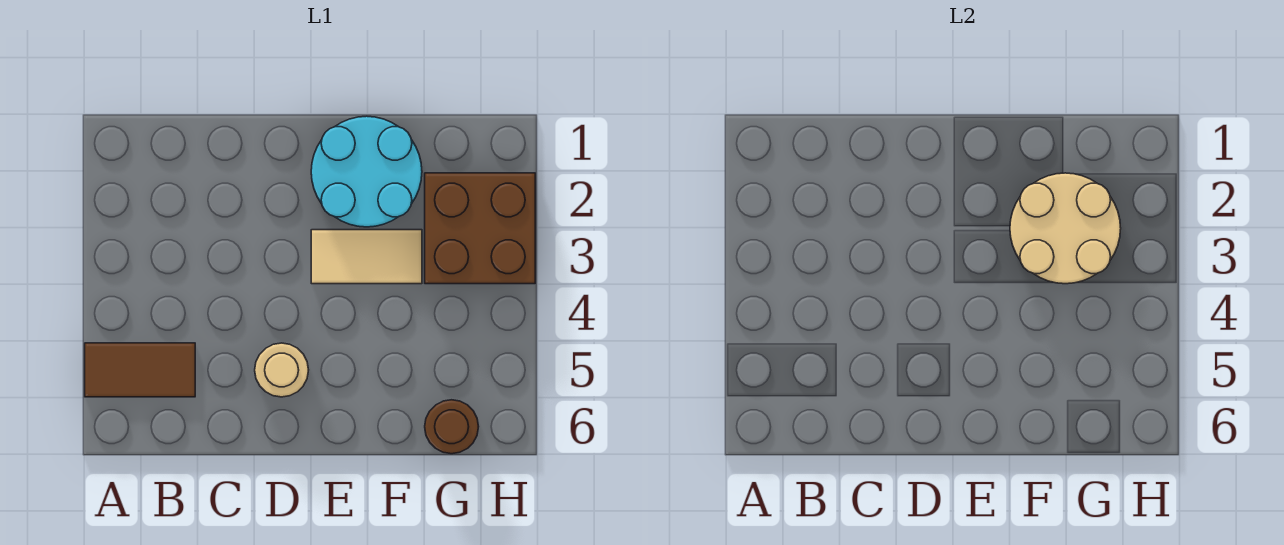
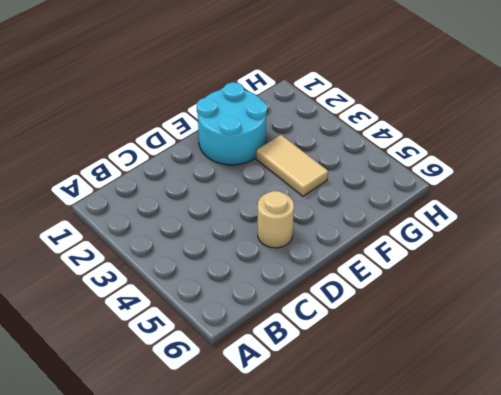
tan 1x2 tile [256,135,328,196] -> tan 1x2 tile turned to [311,230,422,284]
none -> brown 1x2 tile [85,343,195,397]
none -> brown 2x2 brick [425,173,535,284]

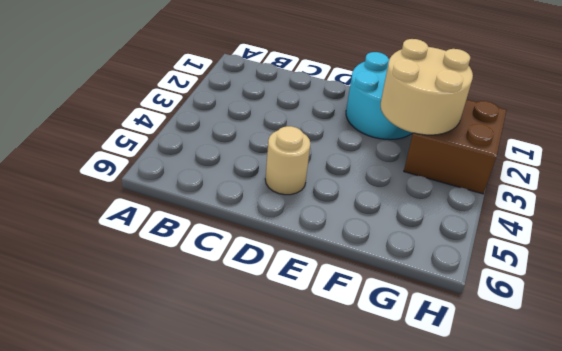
none -> brown 1x2 tile [85,343,195,397]
none -> tan 1x2 tile [311,230,422,284]

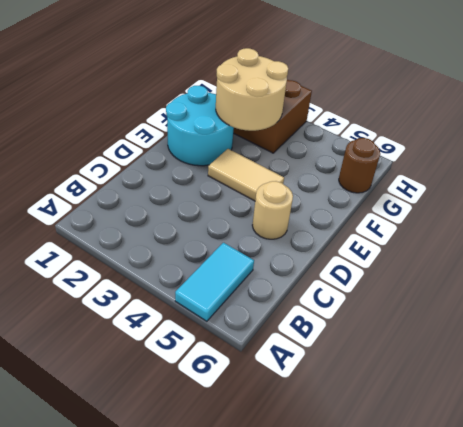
cyan 1x2 tile [175,243,254,321] -> brown 1x2 tile [85,343,195,397]
tan 1x2 tile [208,149,284,201] -> tan 1x2 tile turned to [311,230,422,284]

